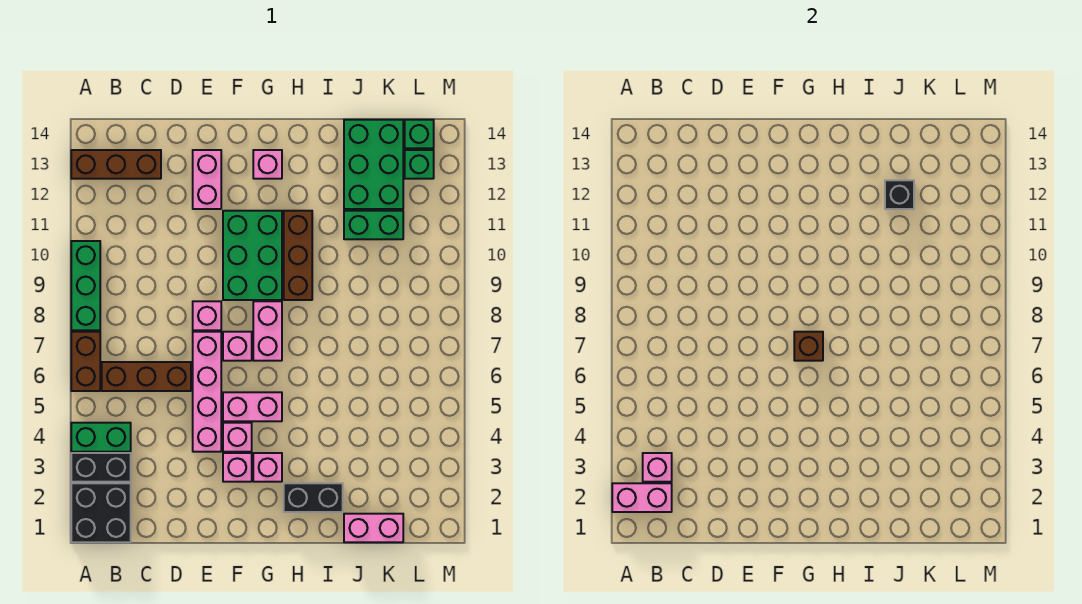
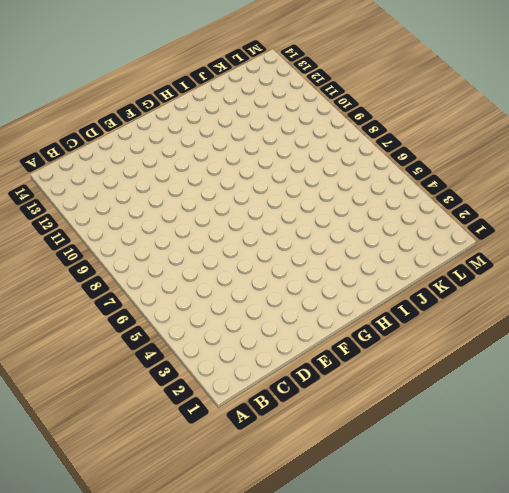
none -> black 2x2 brick [71,483,131,542]
none -> black 1x2 brick [71,453,131,482]
none -> green 1x2 brick [71,423,131,452]

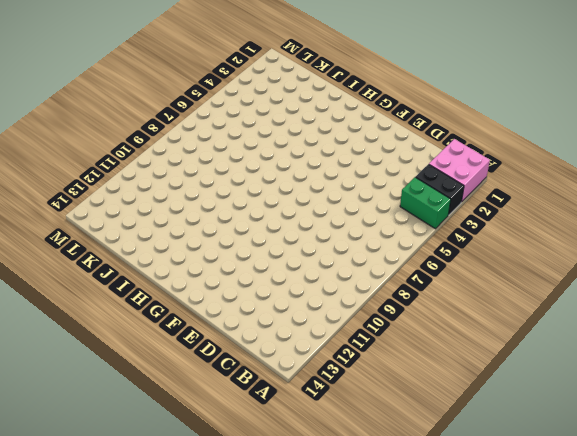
pink 2x2 brick [429,139,490,202] -> black 2x2 brick [71,483,131,542]
none -> brown 1x2 brick [71,332,100,391]
none -> green 1x3 brick [71,241,100,330]
none -> brown 1x3 brick [71,150,161,179]

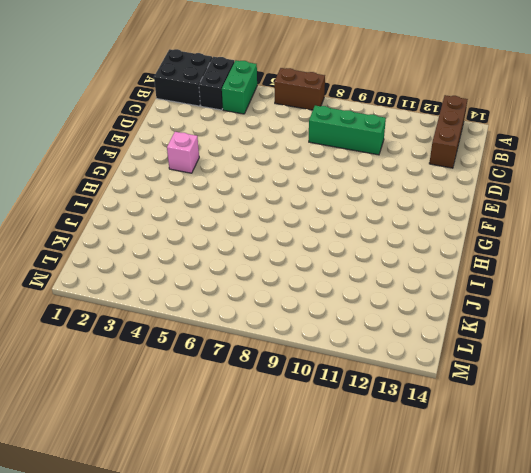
green 1x3 brick [309,105,386,155] -> green 1x3 brick moved to [71,241,100,330]
none -> brown 1x3 brick [102,362,191,391]
none -> pink 1x4 brick [193,332,221,452]
none -> pink 1x1 brick [193,301,221,330]

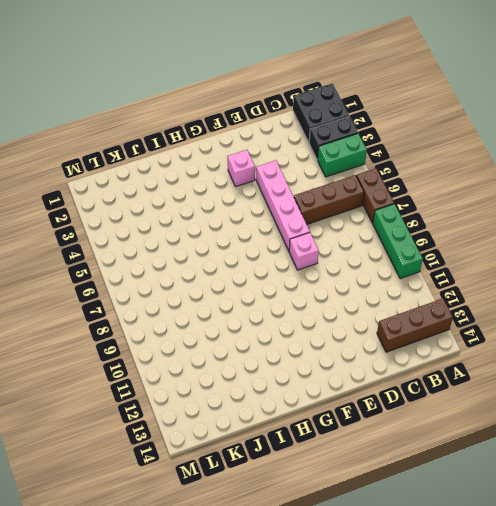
none -> pink 1x2 brick [193,150,221,209]
none -> pink 1x1 brick [223,423,252,452]
none -> pink 1x2 brick [223,392,282,421]

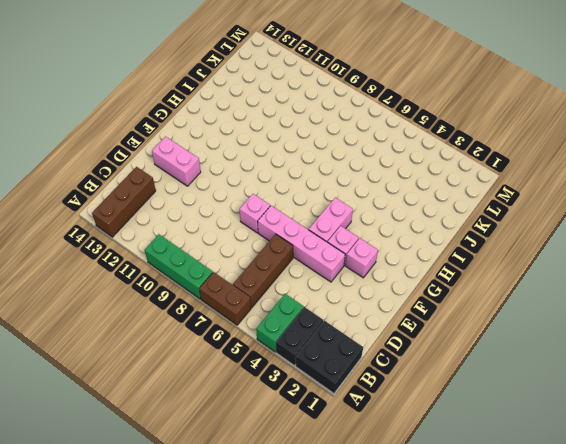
none -> pink 1x1 brick [223,332,252,361]
none -> green 2x3 brick [223,211,282,300]
none -> pink 1x1 brick [253,453,282,482]

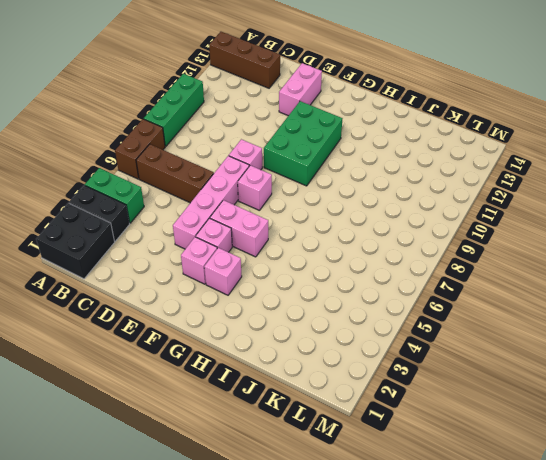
none -> pink 1x2 brick [253,301,282,361]
none -> pink 1x1 brick [253,150,282,179]
none -> black 1x2 brick [284,483,343,512]

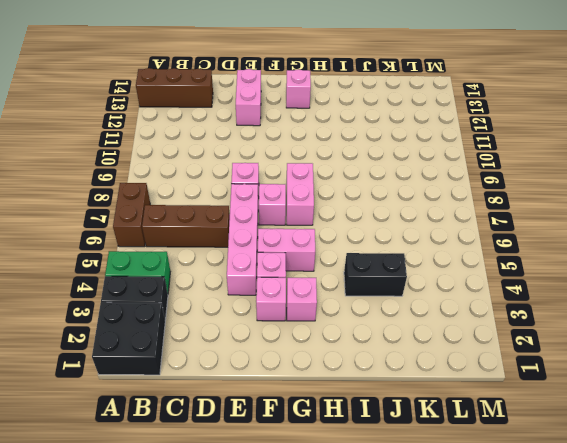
black 1x2 brick [344,253,407,296] -> black 1x2 brick moved to [284,483,343,512]
none -> green 1x3 brick [71,241,100,330]
none -> green 2x3 brick [223,211,282,300]
none -> brown 1x3 brick [284,211,312,300]

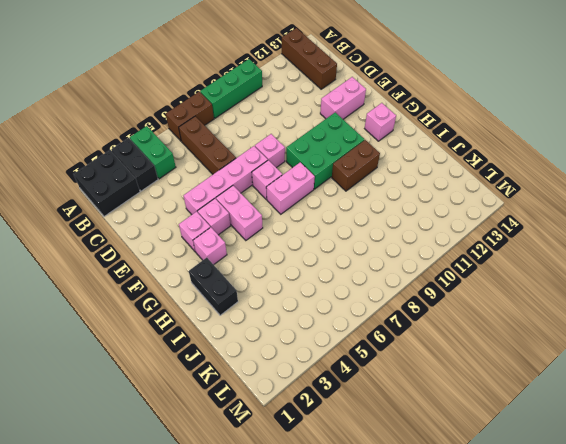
brown 1x2 brick [332,140,380,191] -> brown 1x3 brick [284,211,312,300]
none -> pink 1x2 brick [344,514,403,542]
none -> green 1x2 brick [344,211,403,239]
none -> green 2x3 brick [344,120,403,209]

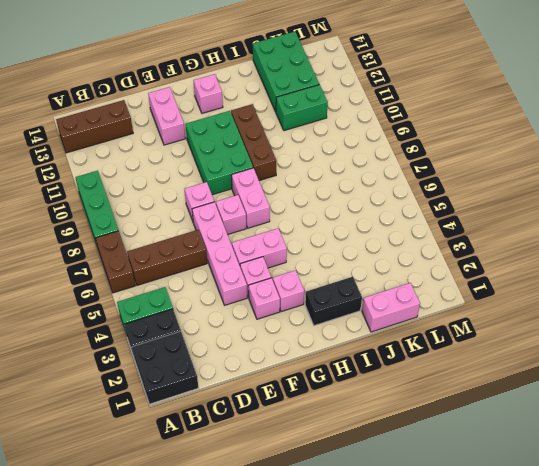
none -> green 1x1 brick [405,150,434,179]
none -> green 1x1 brick [405,120,434,148]
none -> pink 1x2 brick [612,483,672,512]

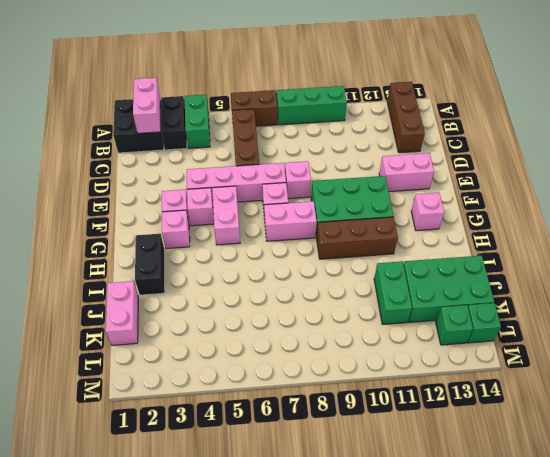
none -> pink 1x1 brick [643,453,672,482]
none -> brown 1x1 brick [794,332,823,361]
none -> black 1x1 brick [885,180,914,209]

